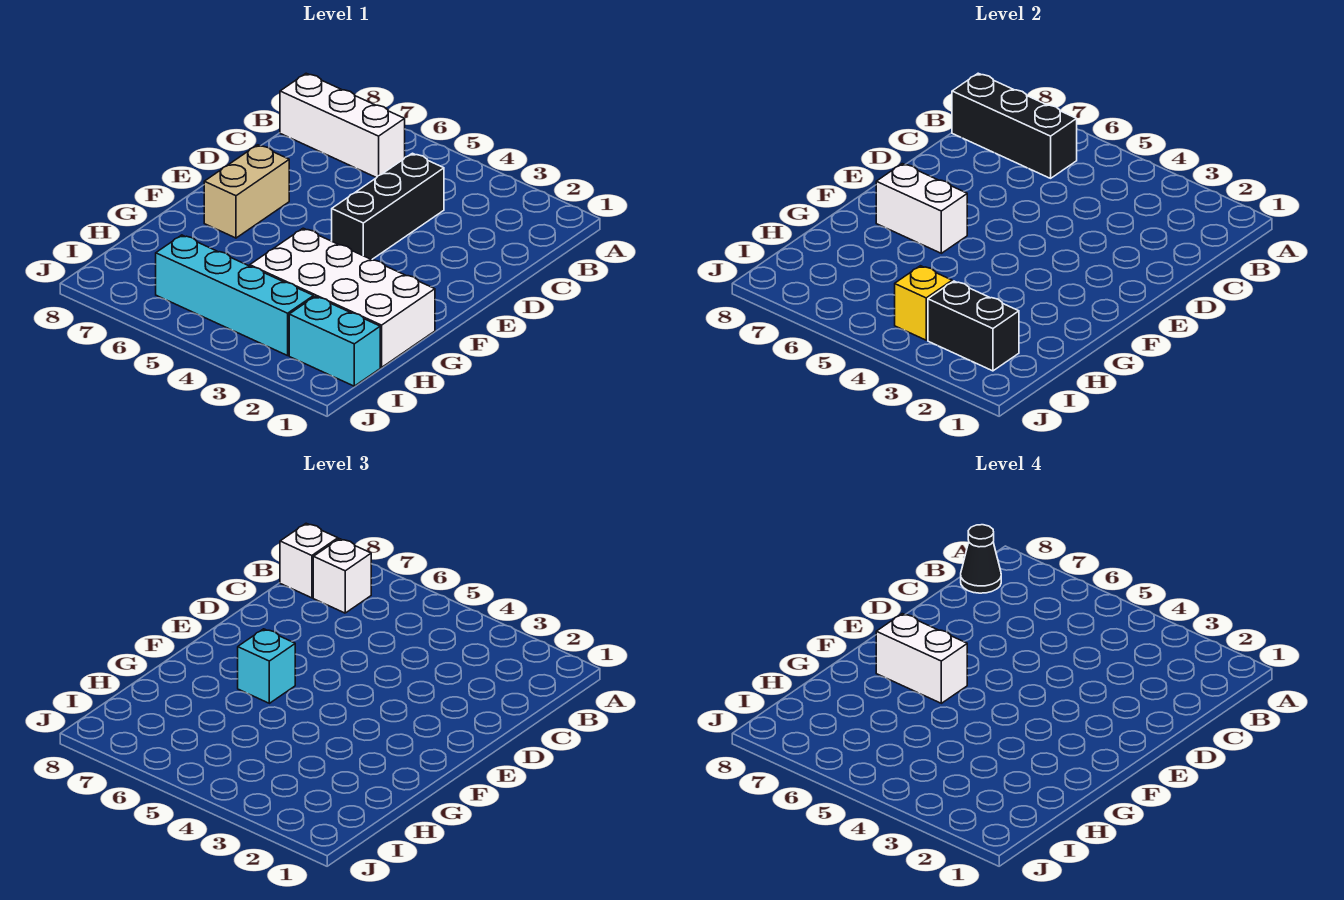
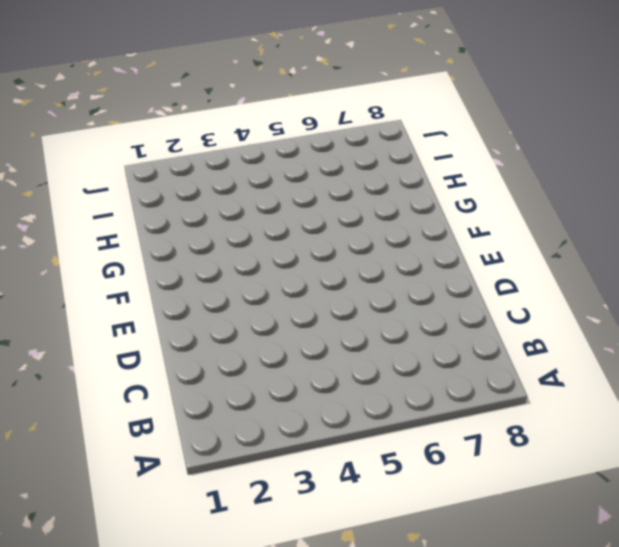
none -> white 1x3 brick [280,73,405,178]
none -> black 1x3 brick [332,153,444,260]
none -> tan 1x2 brick [204,145,289,238]

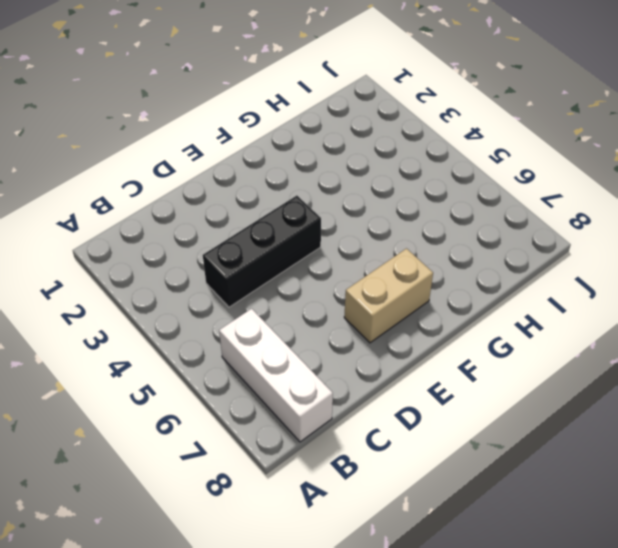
none -> white 2x4 brick [250,228,435,367]
none -> cyan 1x2 brick [289,296,380,386]
none -> cyan 1x4 brick [156,235,314,356]

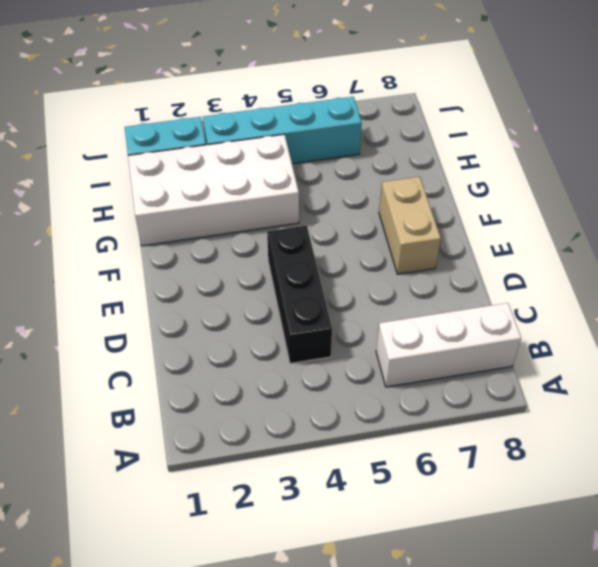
none -> black 1x3 brick [952,73,1077,178]
none -> white 1x2 brick [876,164,967,253]
none -> black 1x2 brick [928,281,1019,371]

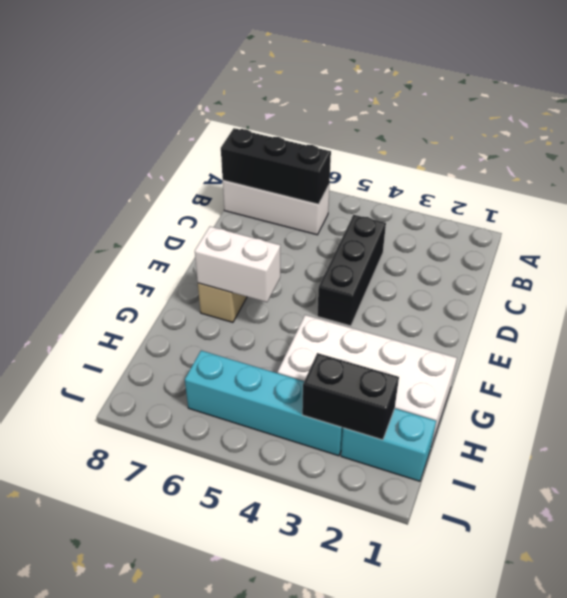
none -> yellow 1x1 brick [895,266,952,340]
none -> white 1x1 brick [313,539,371,613]
none -> white 1x1 brick [280,523,338,598]

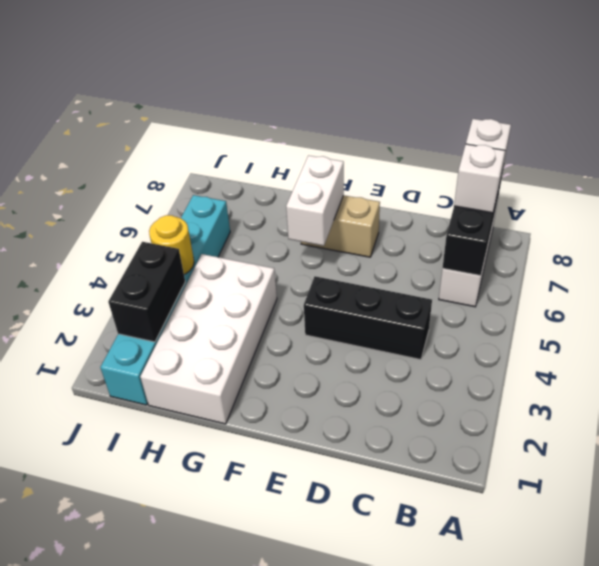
yellow 1x1 round brick [149,215,194,274] -> yellow 1x1 brick [895,266,952,340]
none -> cyan 1x1 brick [238,629,295,703]
none -> black 1x1 cone [961,525,1001,593]
none -> white 1x2 brick [876,614,967,703]

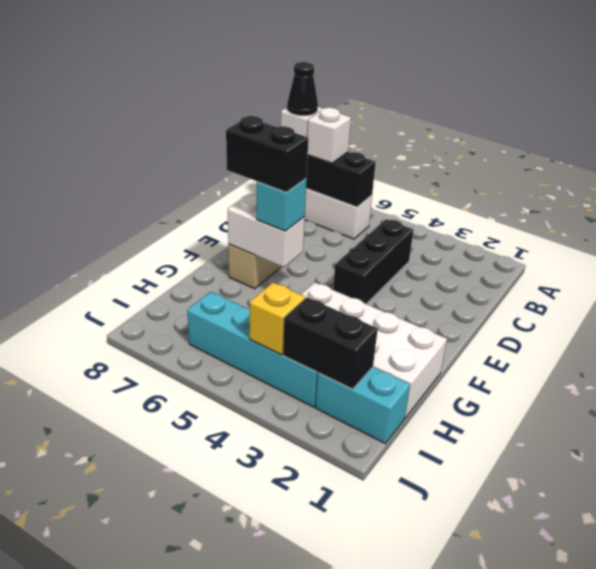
black 1x2 brick [226,116,308,192] -> white 1x2 brick [876,614,967,703]

